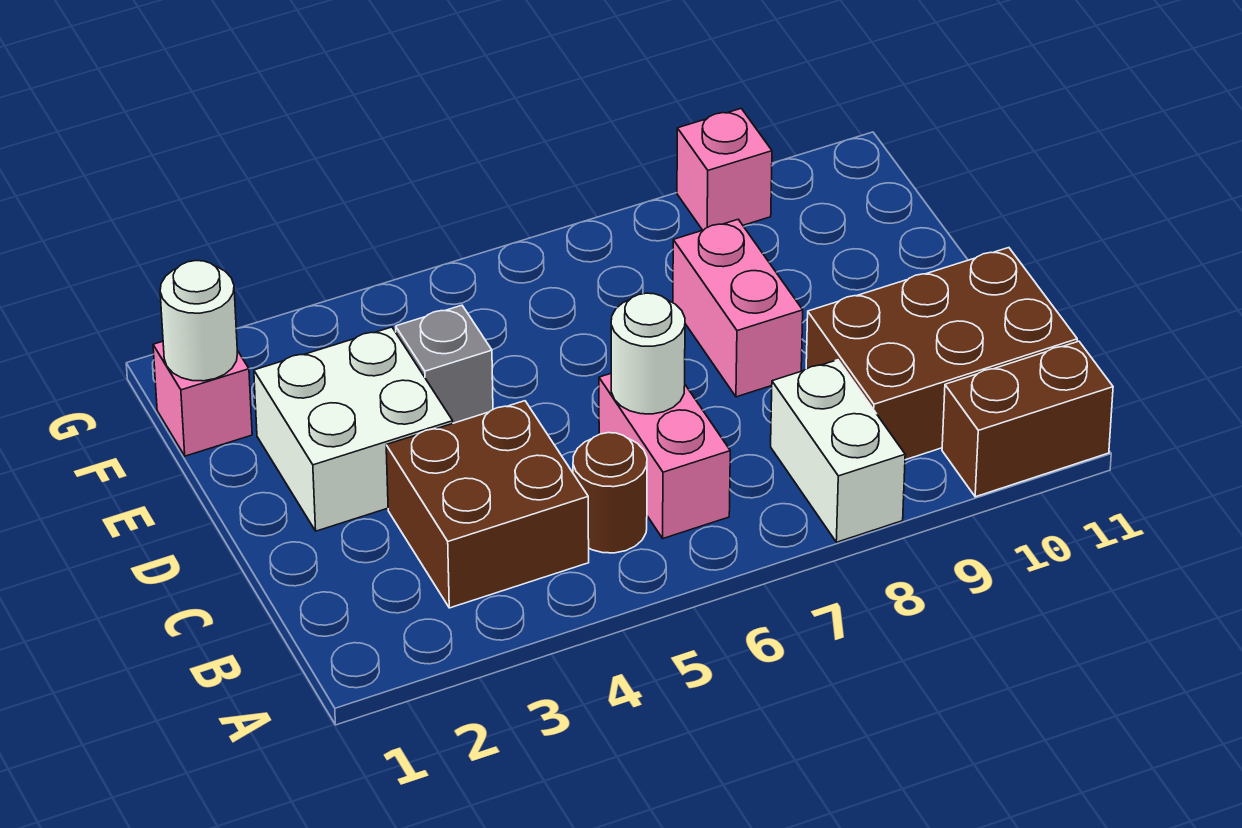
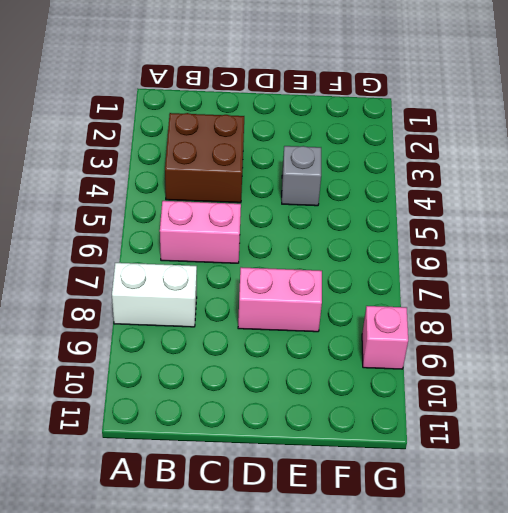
none -> brown 1x2 brick [942,341,1113,497]
none -> brown 1x1 round brick [573,433,647,553]
none -> brown 2x3 brick [806,248,1077,460]

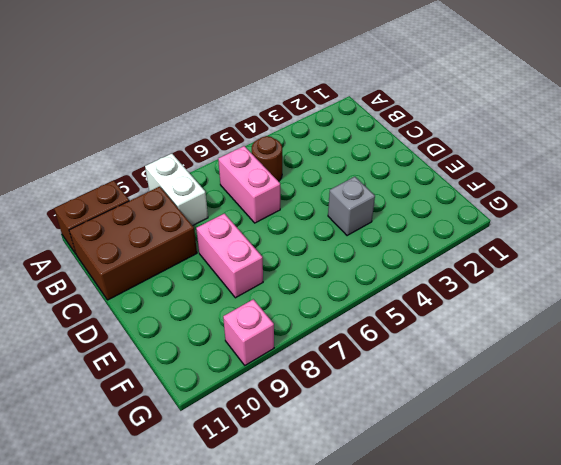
none -> brown 2x2 brick [386,401,589,608]
none -> white 2x2 brick [254,327,453,531]
none -> pink 1x1 brick [153,341,252,456]

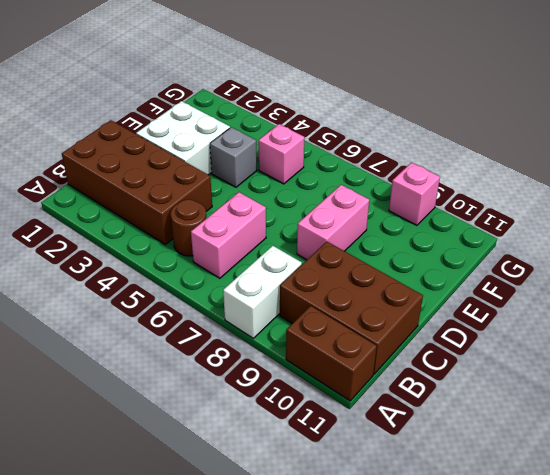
brown 2x4 brick [62,120,212,244] -> brown 2x2 brick [386,401,589,608]
pink 1x1 brick [259,124,304,184] -> pink 1x1 brick moved to [153,341,252,456]
none -> white 1x1 round brick [611,293,685,414]
none -> white 1x1 round brick [160,261,237,381]

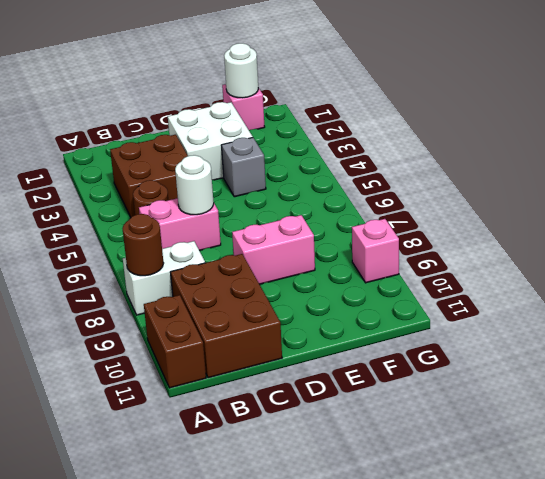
brown 1x1 round brick [123,214,164,276] -> none

